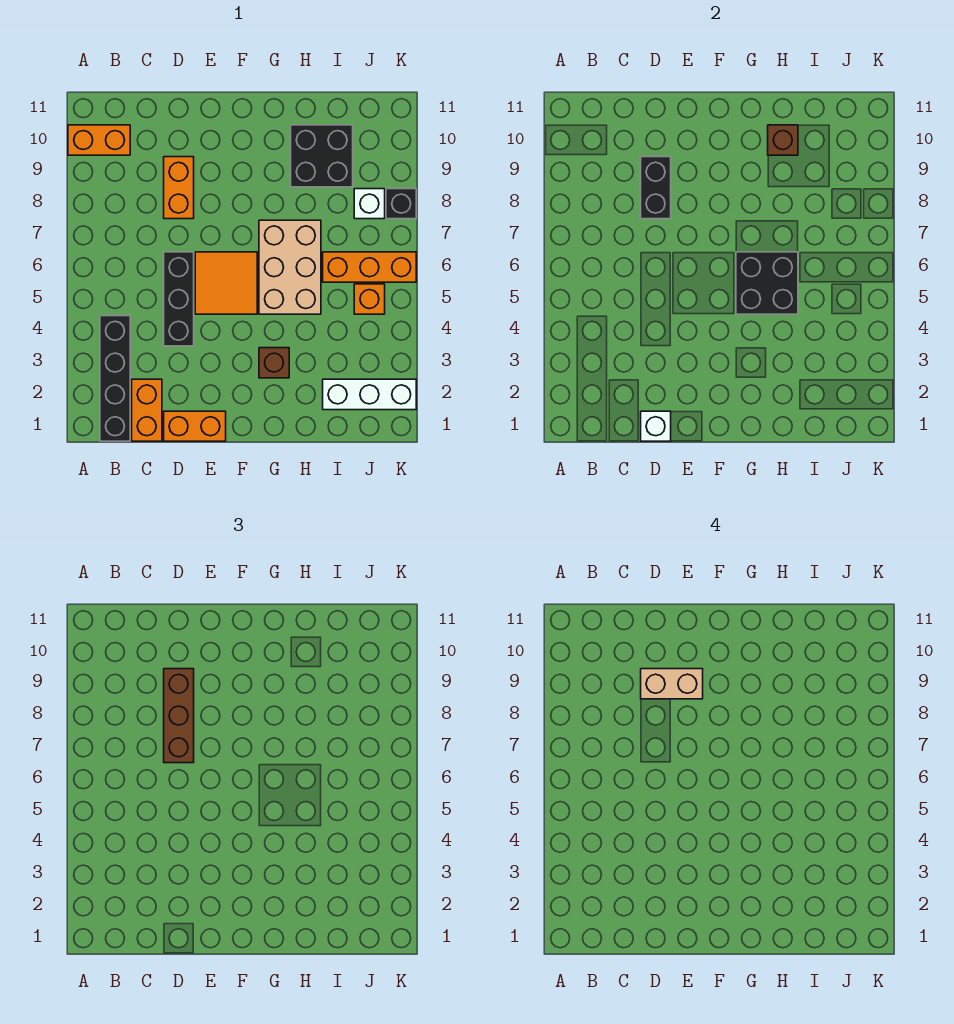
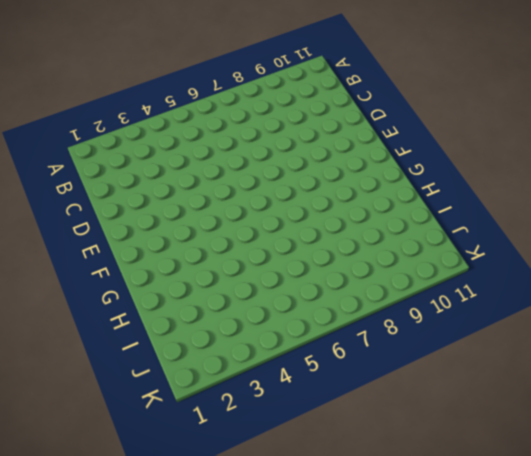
none -> orange 1x2 brick [68,125,130,155]
none -> black 1x4 brick [100,316,130,441]
none -> orange 1x2 brick [132,379,162,441]

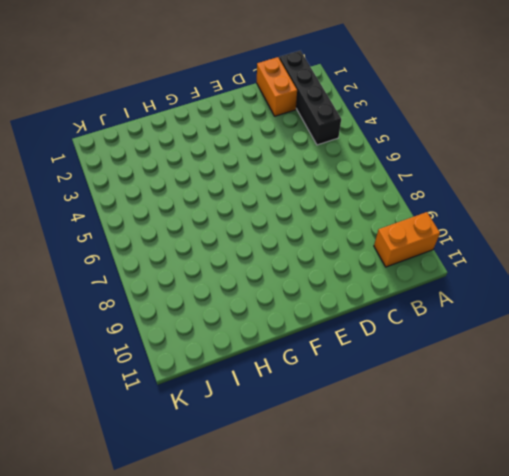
none -> orange 1x2 brick [164,411,226,441]
none -> black 1x3 brick [164,252,194,346]
none -> orange 1x2 brick [164,157,194,219]

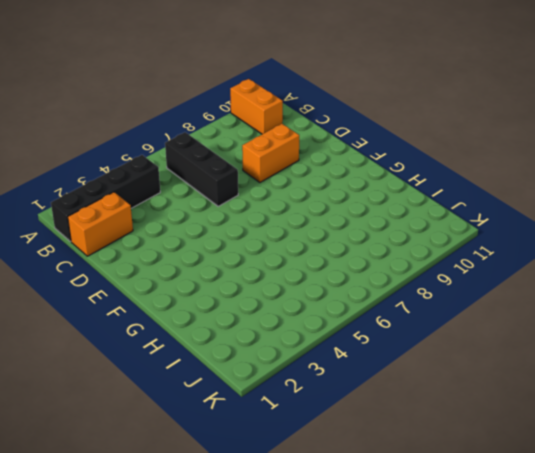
black 1x3 brick [165,132,238,206] -> black 1x3 brick turned to [164,252,194,346]
none -> orange 1x2 brick [164,411,226,441]
none -> orange 2x2 tile [195,252,257,314]
none -> brown 1x1 brick [259,348,289,378]

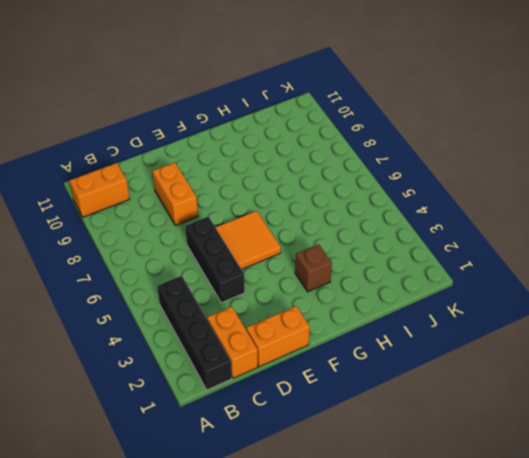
none -> tan 2x3 brick [259,220,321,314]
none -> black 2x2 brick [291,125,353,187]
none -> white 1x3 brick [323,379,416,410]

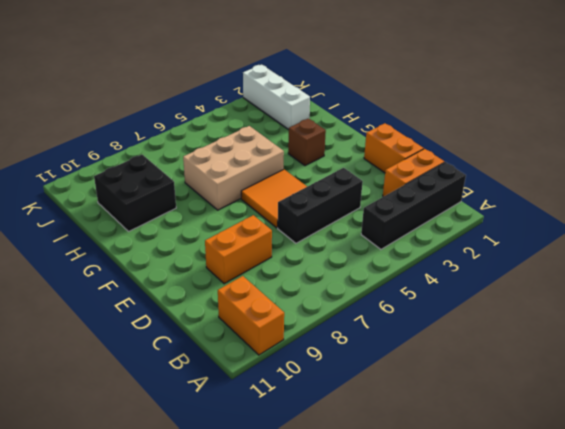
none -> orange 1x3 brick [323,252,416,282]
none -> orange 1x1 brick [354,284,385,314]
none -> white 1x1 brick [354,189,385,219]

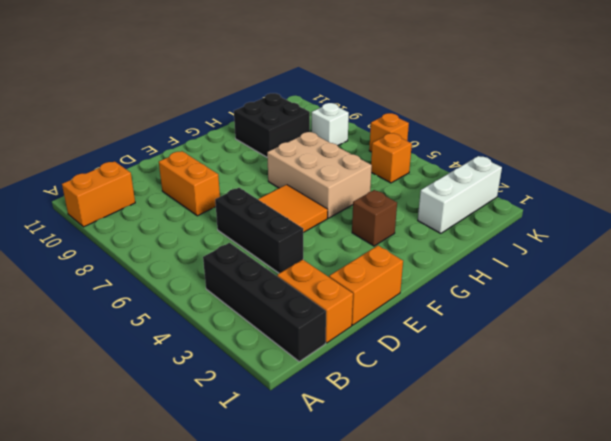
orange 1x1 brick [369,113,409,152] -> orange 1x3 brick [323,252,416,282]
none -> black 1x1 brick [386,189,416,219]
none -> white 1x1 brick [641,411,671,441]
none -> black 1x2 brick [641,157,671,219]

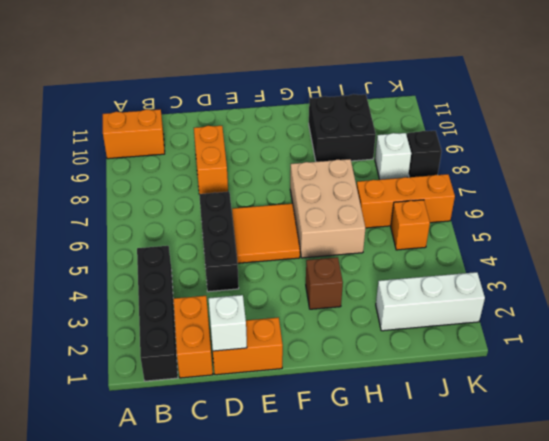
none -> black 1x2 brick [641,157,671,219]
none -> black 2x2 brick [736,252,798,314]
none -> brown 1x1 brick [768,125,798,155]

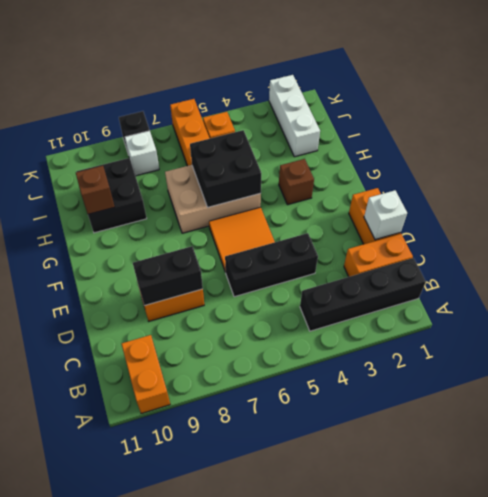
none -> brown 1x3 brick [164,669,194,763]
none -> tan 1x2 brick [641,669,703,699]

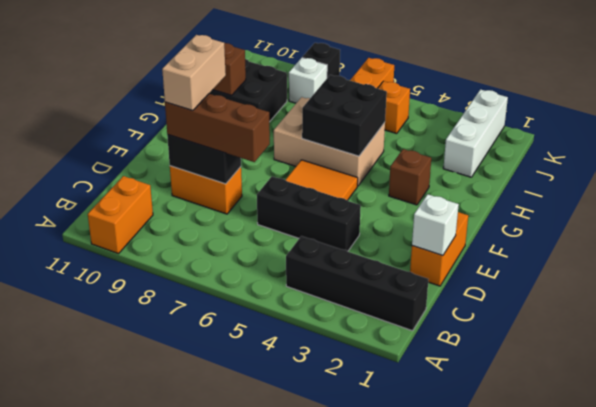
none -> orange 1x2 brick [132,379,162,441]

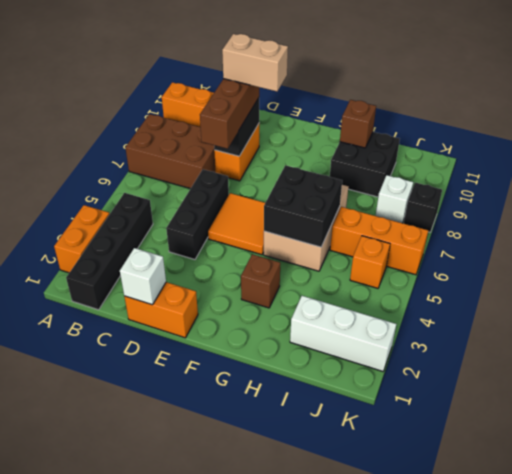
orange 1x2 brick [54,205,109,273] -> orange 1x2 brick moved to [132,379,162,441]
brown 2x3 brick [125,114,215,189] -> none

